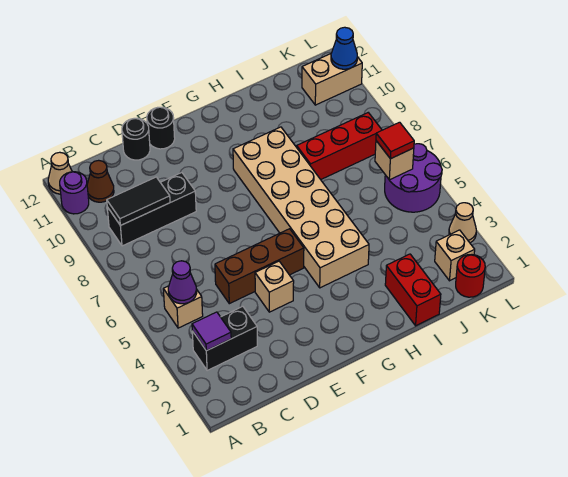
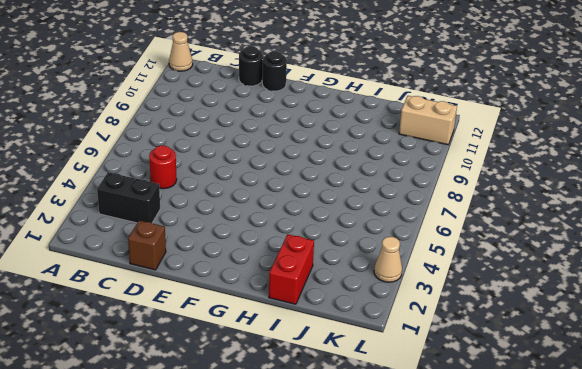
red 1x1 round brick [149,145,177,189] -> red 1x1 round brick moved to [456,255,485,297]
brown 1x1 brick [128,220,166,270] -> none
none -> purple 1x1 round brick [60,172,89,214]
none -> tan 1x1 brick [163,286,203,328]
none -> black 1x3 brick [107,173,196,246]

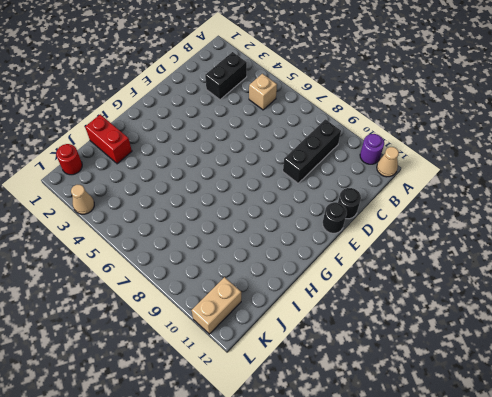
none -> brown 1x1 cone [87,160,114,202]
none -> brown 1x3 brick [215,229,304,304]
none -> tan 1x1 brick [255,261,294,312]

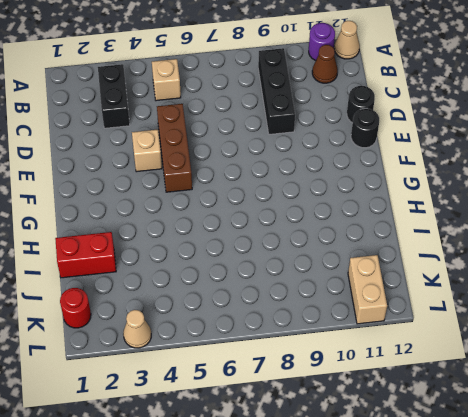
none -> tan 2x6 brick [233,127,369,288]
none -> red 1x3 brick [297,113,382,180]
none -> tan 1x1 brick [435,230,475,281]

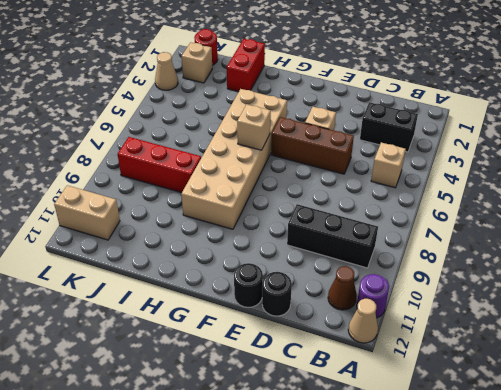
tan 1x1 brick [237,104,271,150] -> tan 1x1 brick moved to [375,141,414,180]
none -> purple 2x2 round brick [385,144,442,212]
none -> purple 1x1 tile [192,312,231,351]
none -> purple 1x1 cone [168,261,197,304]

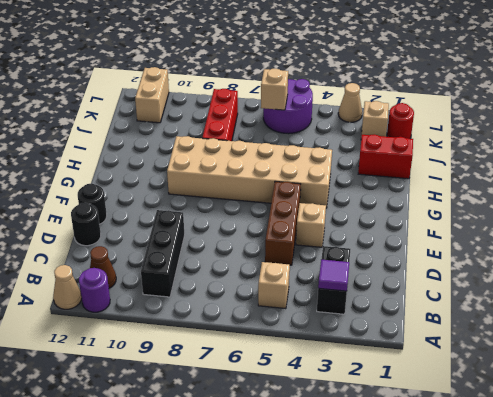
none -> purple 1x1 cone [168,261,197,304]
none -> black 1x2 tile [107,177,170,226]
none -> blue 1x1 cone [331,27,357,69]

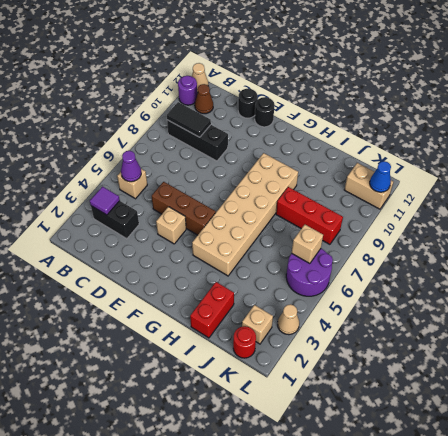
none -> red 1x1 tile [376,122,414,159]

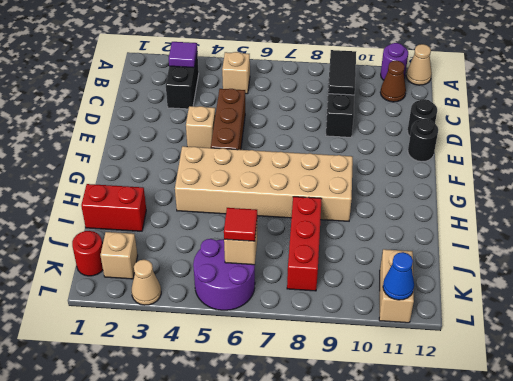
none -> purple 1x1 cone [168,261,197,304]

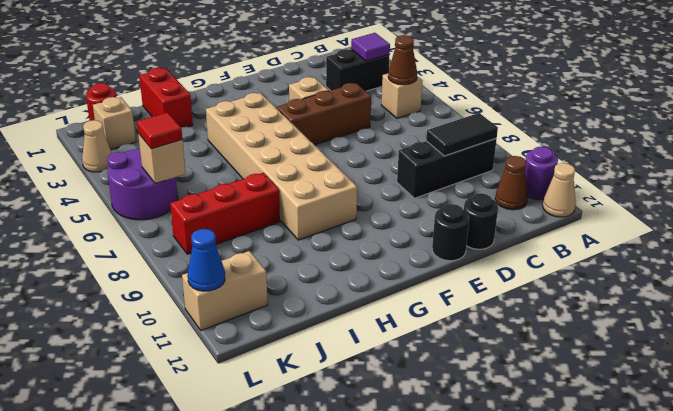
brown 1x1 cone [388,35,417,85] -> purple 1x1 cone [168,261,197,304]

